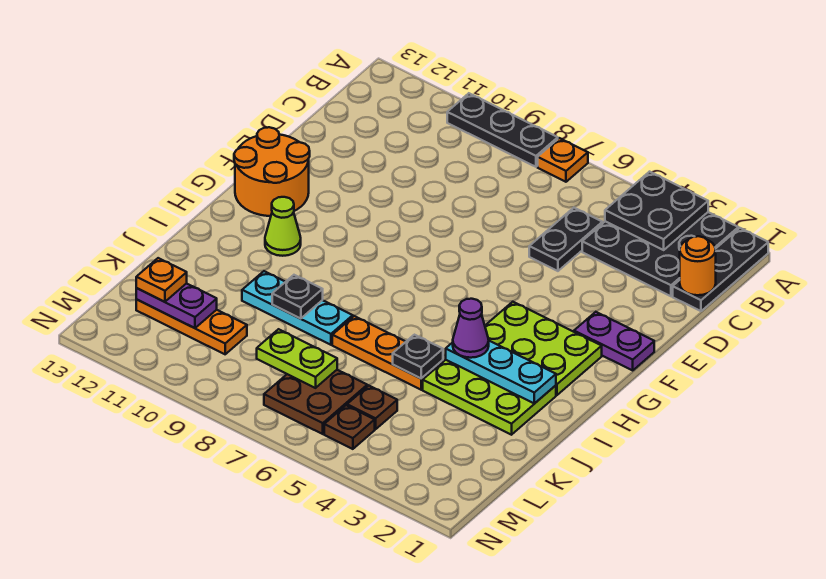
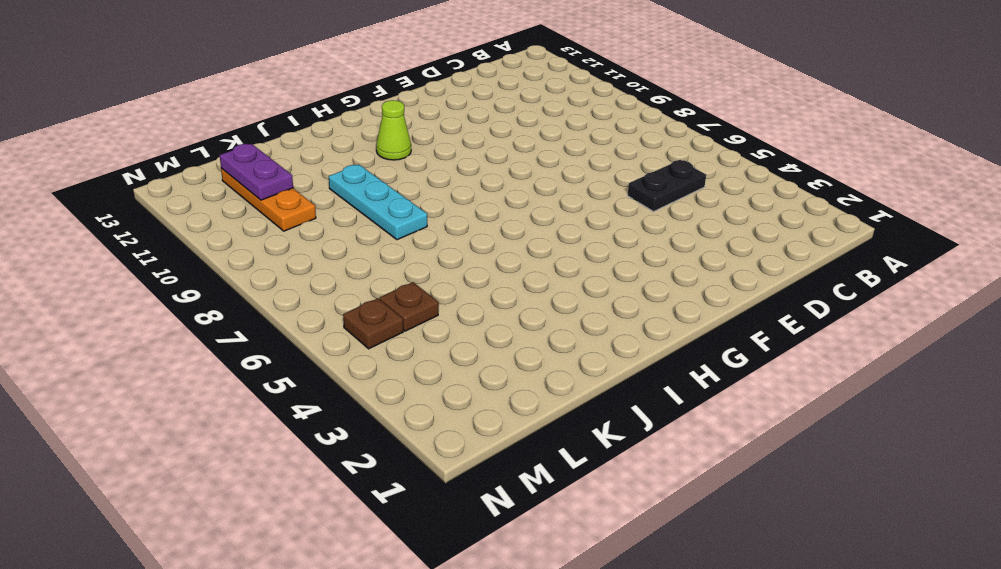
none -> black 1x3 plate [673,228,768,311]
none -> black 3x3 plate [582,212,738,296]
none -> orange 1x1 plate [538,138,588,182]

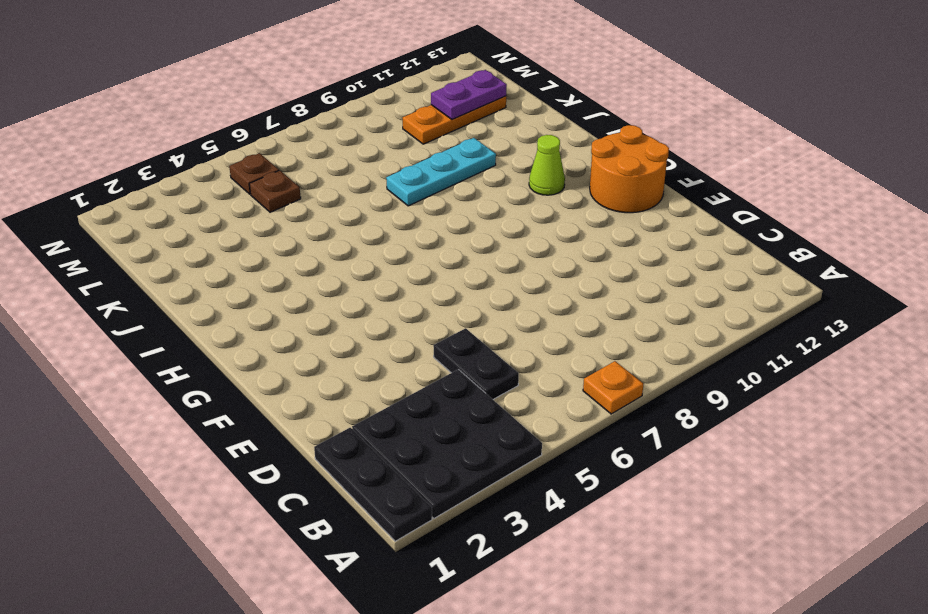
none -> black 1x3 plate [447,93,558,167]
none -> purple 1x2 plate [574,312,654,370]
none -> lime 2x3 plate [485,302,602,395]

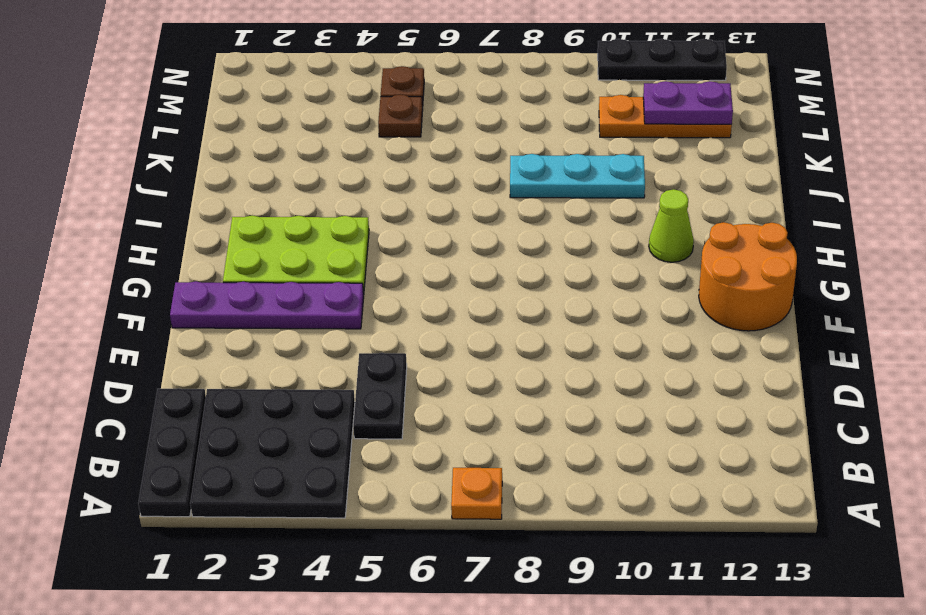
purple 1x4 plate [170,281,364,329] -> purple 1x2 plate [574,312,654,370]
black 1x3 plate [598,39,727,80] -> black 1x3 plate moved to [447,93,558,167]
none -> lime 2x3 plate [423,360,556,435]
none -> orange 1x3 plate [332,316,443,390]
none -> brown 2x2 plate [264,370,367,434]

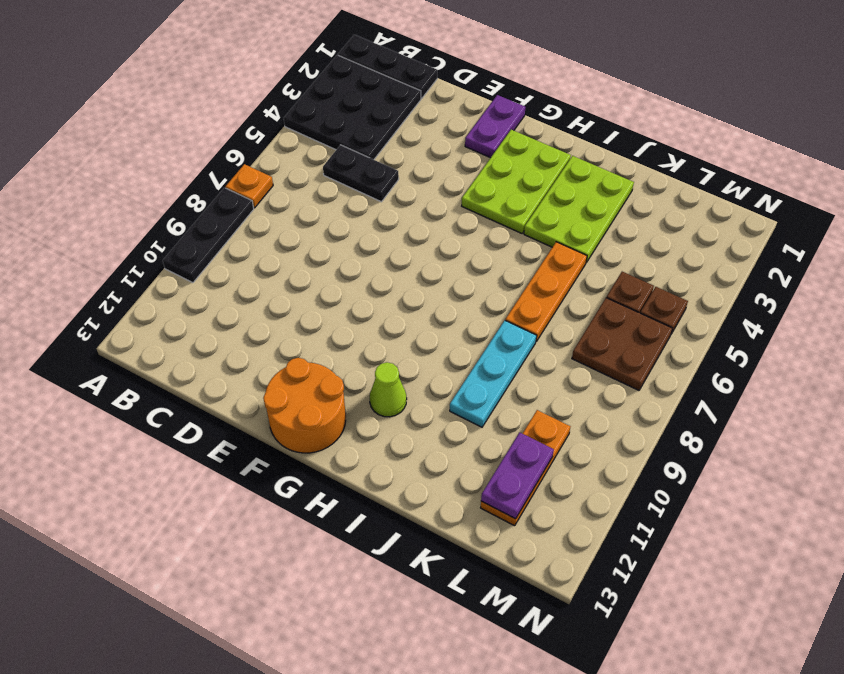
none -> black 2x2 plate [605,172,708,250]
none -> orange 1x1 round brick [680,236,716,295]
none -> cyan 1x3 plate [446,341,556,404]

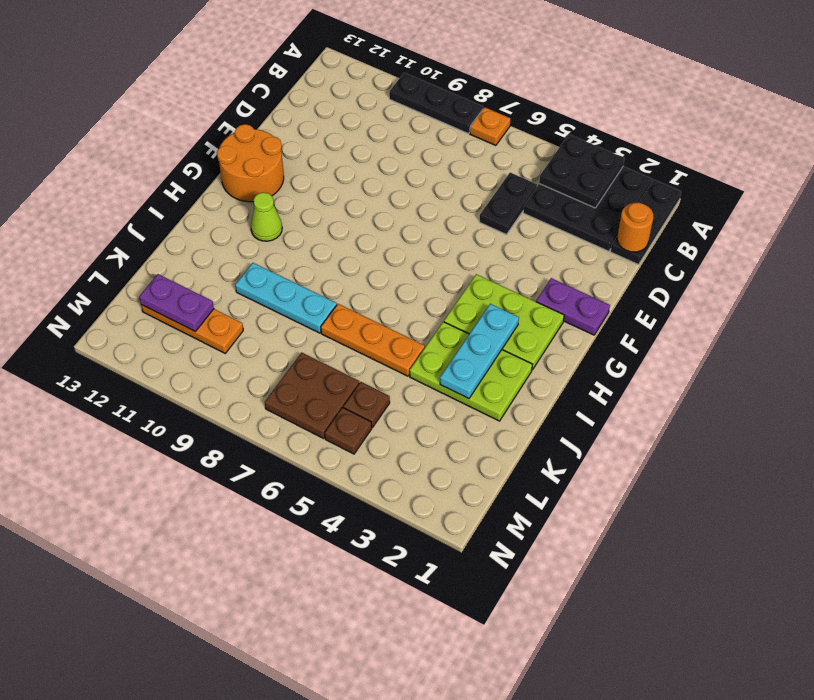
cyan 1x3 plate [440,304,519,399] -> cyan 1x3 plate turned to [446,341,556,404]
none -> black 1x1 plate [393,335,443,378]
none -> black 1x1 plate [272,275,323,319]
none -> lime 1x2 plate [257,329,337,388]

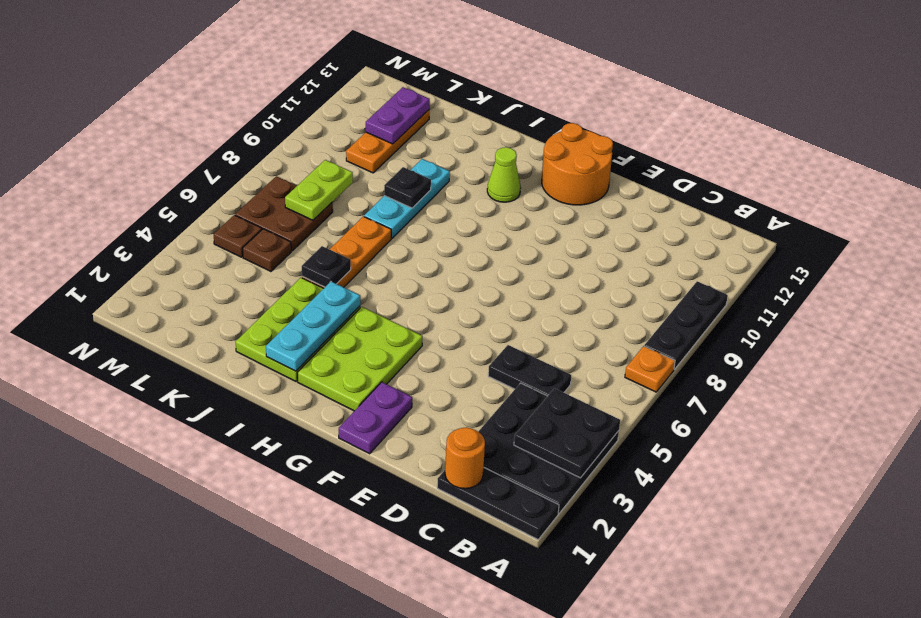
none -> purple 1x1 cone [453,299,489,358]
none -> orange 1x1 plate [136,258,187,302]

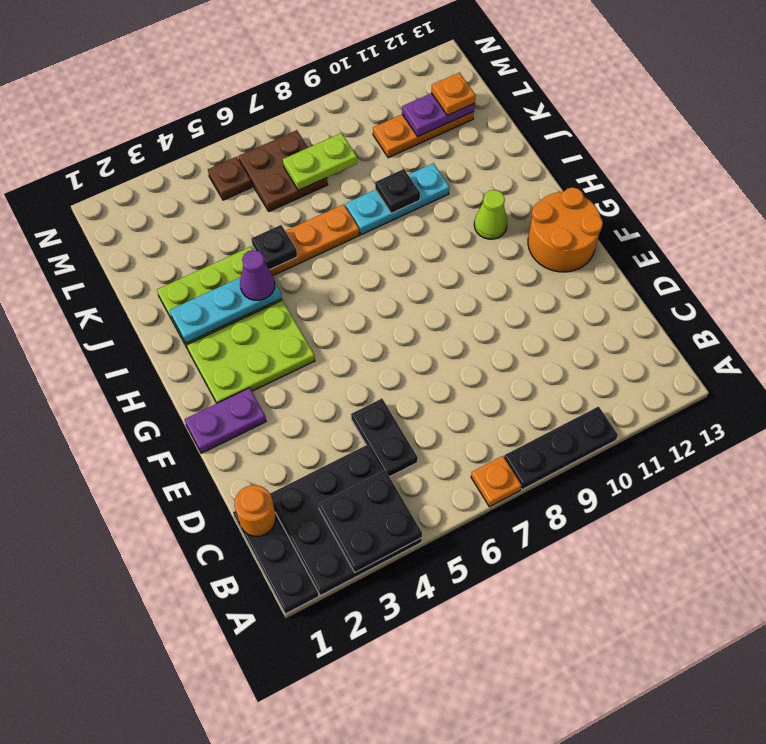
none -> brown 1x1 plate [347,386,397,429]

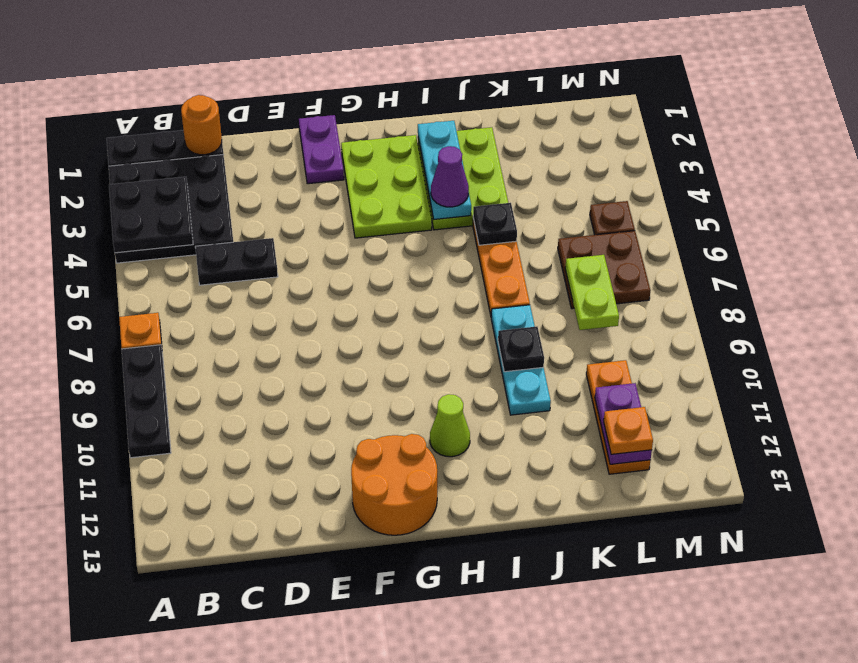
none -> brown 1x1 plate [347,386,397,429]

